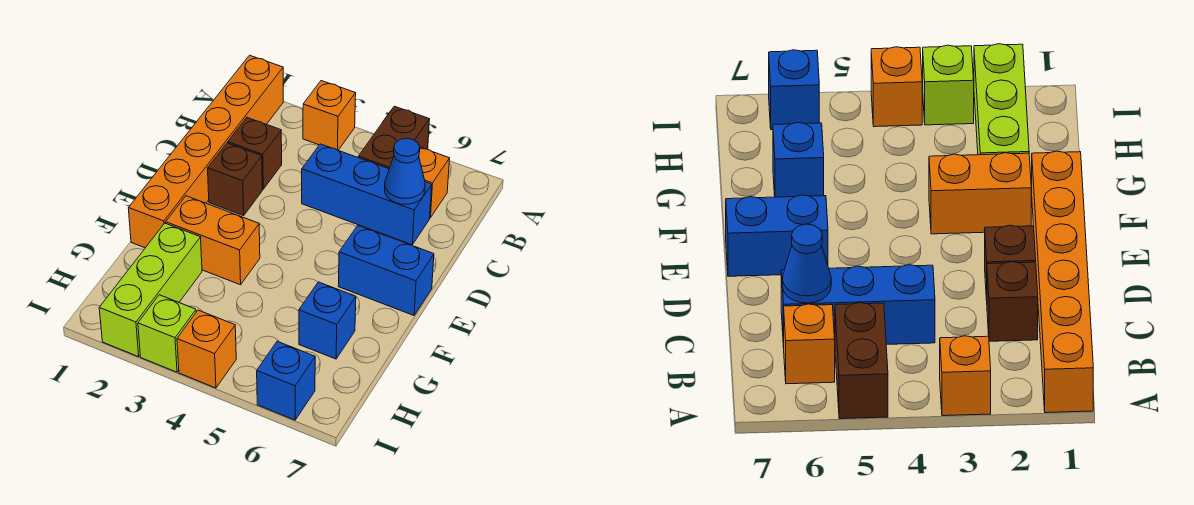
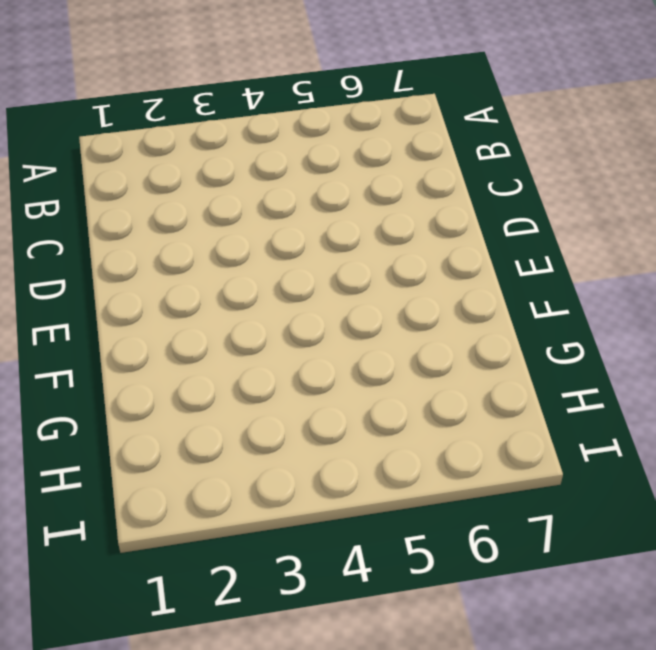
none -> orange 1x6 brick [128,55,283,248]
none -> orange 1x1 brick [303,81,356,150]
none -> brown 1x2 brick [358,106,430,169]

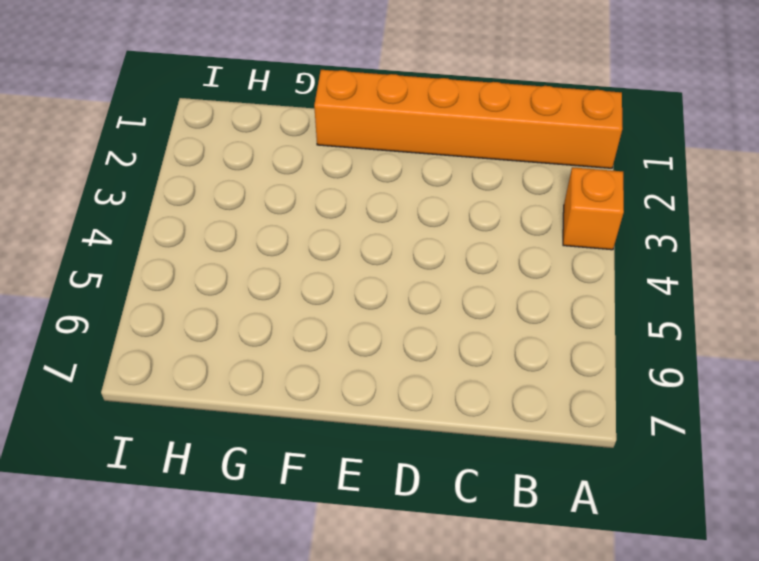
none -> brown 1x2 brick [358,106,430,169]
none -> orange 1x1 brick [419,147,450,218]
none -> brown 1x1 brick [228,118,282,189]

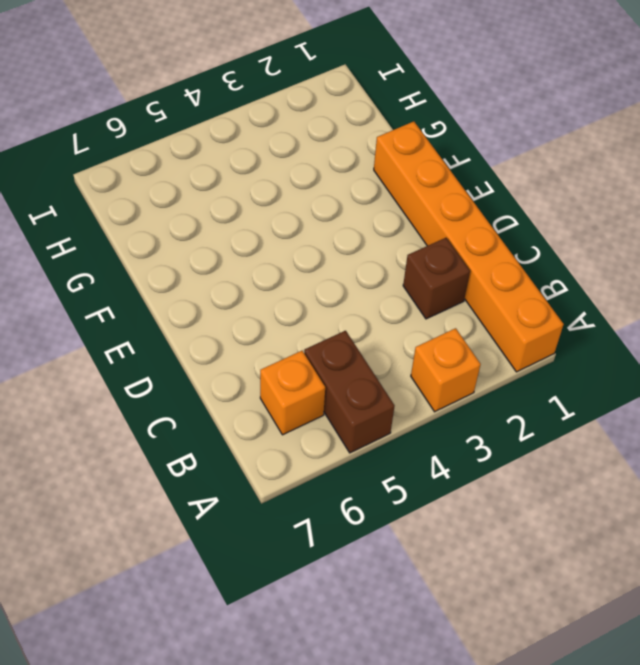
none -> blue 1x3 brick [302,144,432,245]
none -> brown 1x1 brick [208,143,262,216]
none -> blue 1x2 brick [338,226,434,315]

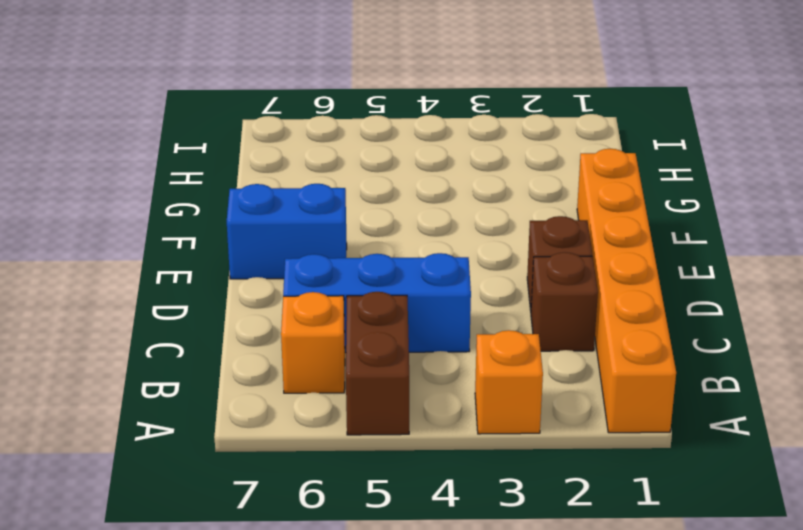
none -> orange 1x2 brick [166,196,260,285]
none -> lime 1x3 brick [99,223,202,357]
none -> blue 1x1 brick [299,282,356,359]

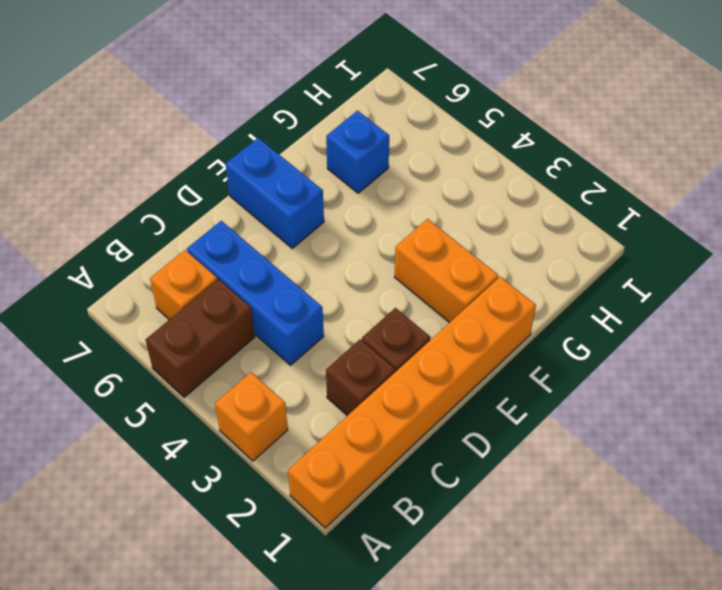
none -> lime 1x3 brick [99,223,202,357]
none -> lime 1x1 brick [138,295,196,372]
none -> orange 1x1 brick [177,310,236,388]

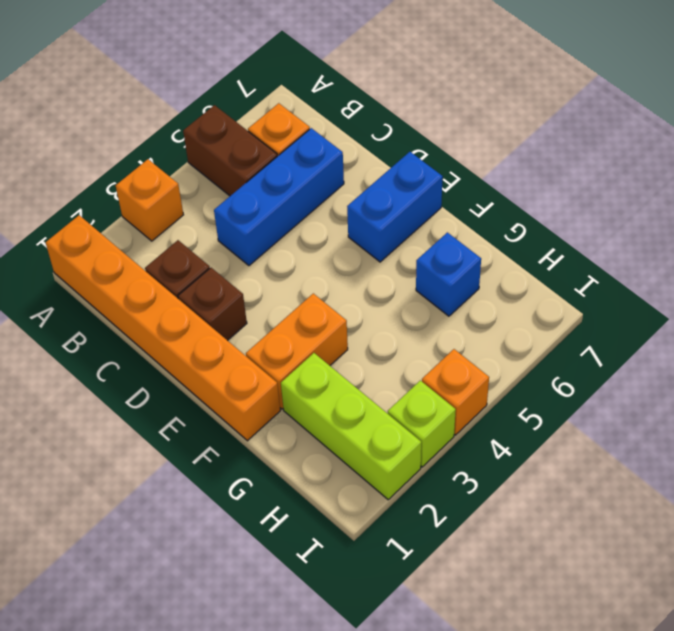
none -> blue 1x1 brick [257,341,315,420]
none -> blue 1x1 cone [385,138,425,204]

